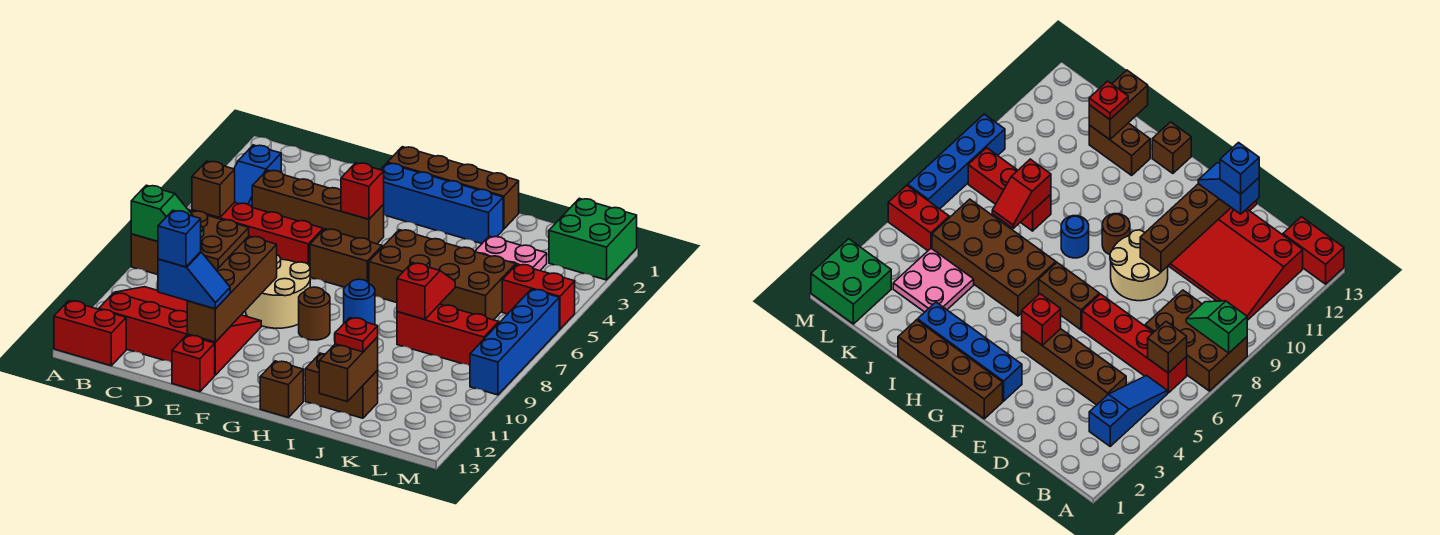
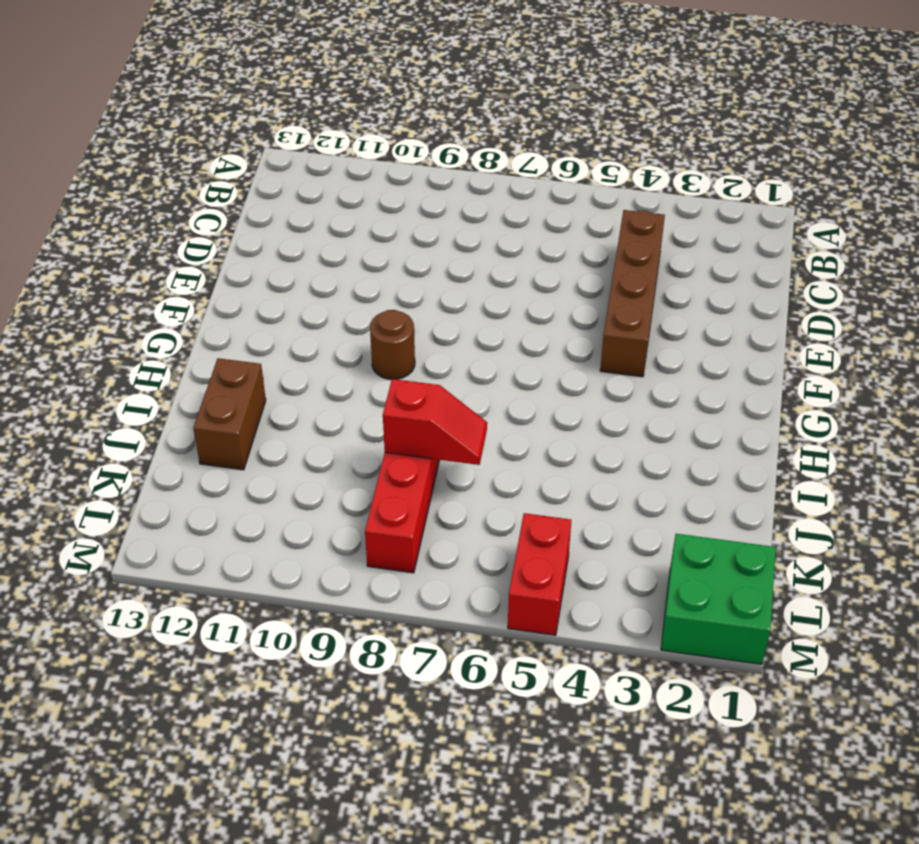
none -> brown 2x3 brick [131,210,249,275]
none -> red 1x2 brick [54,301,126,366]
none -> blue 1x3 slope [234,145,281,206]
none -> red 1x4 brick [192,202,323,266]

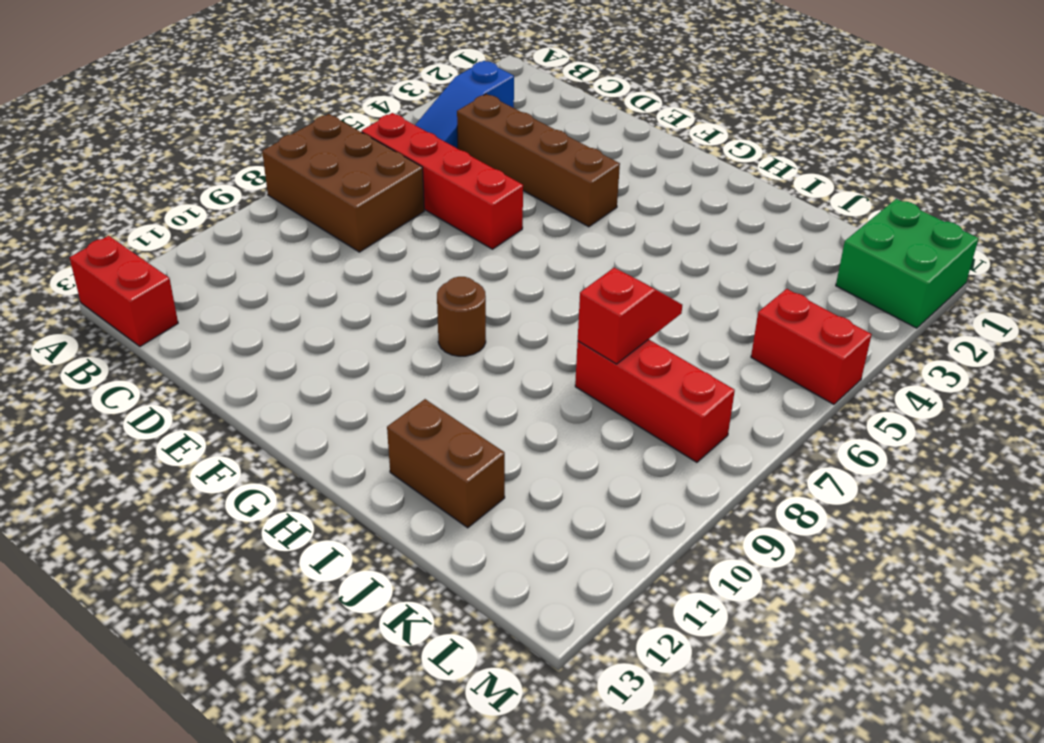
none -> red 3x4 slope [99,287,261,375]
none -> tan 2x2 round brick [245,255,310,328]
none -> red 1x1 brick [172,335,215,392]
none -> brown 1x4 brick [387,147,519,229]

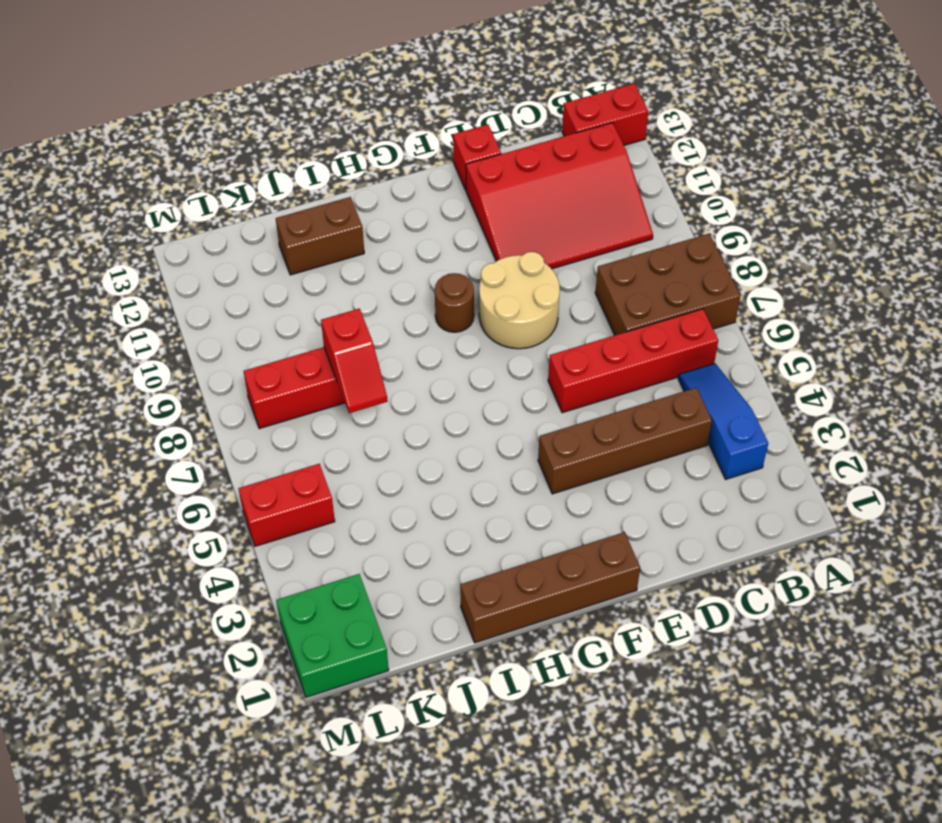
none -> blue 1x4 brick [381,163,503,244]
none -> brown 1x2 brick [310,229,382,288]
none -> brown 2x4 brick [369,230,516,320]
none -> blue 1x1 round brick [344,279,375,325]

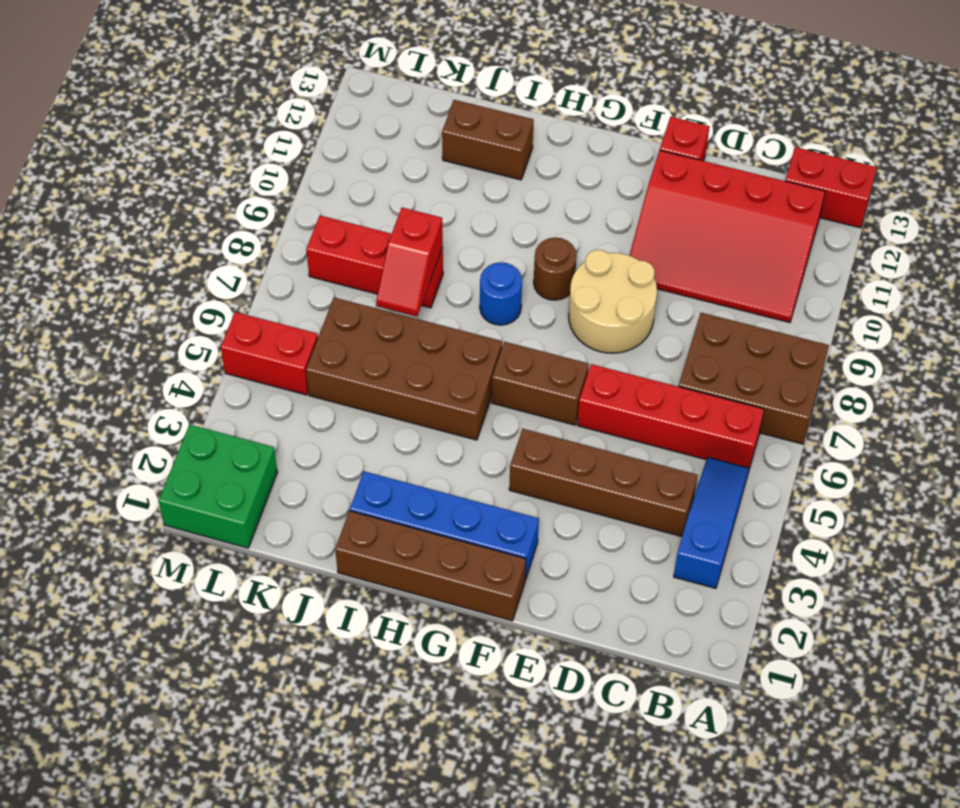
none -> brown 1x1 brick [260,361,303,418]
none -> pink 2x2 plate [475,236,547,271]
none -> blue 1x4 brick [470,289,559,395]
none -> green 1x2 slope [131,185,204,241]

